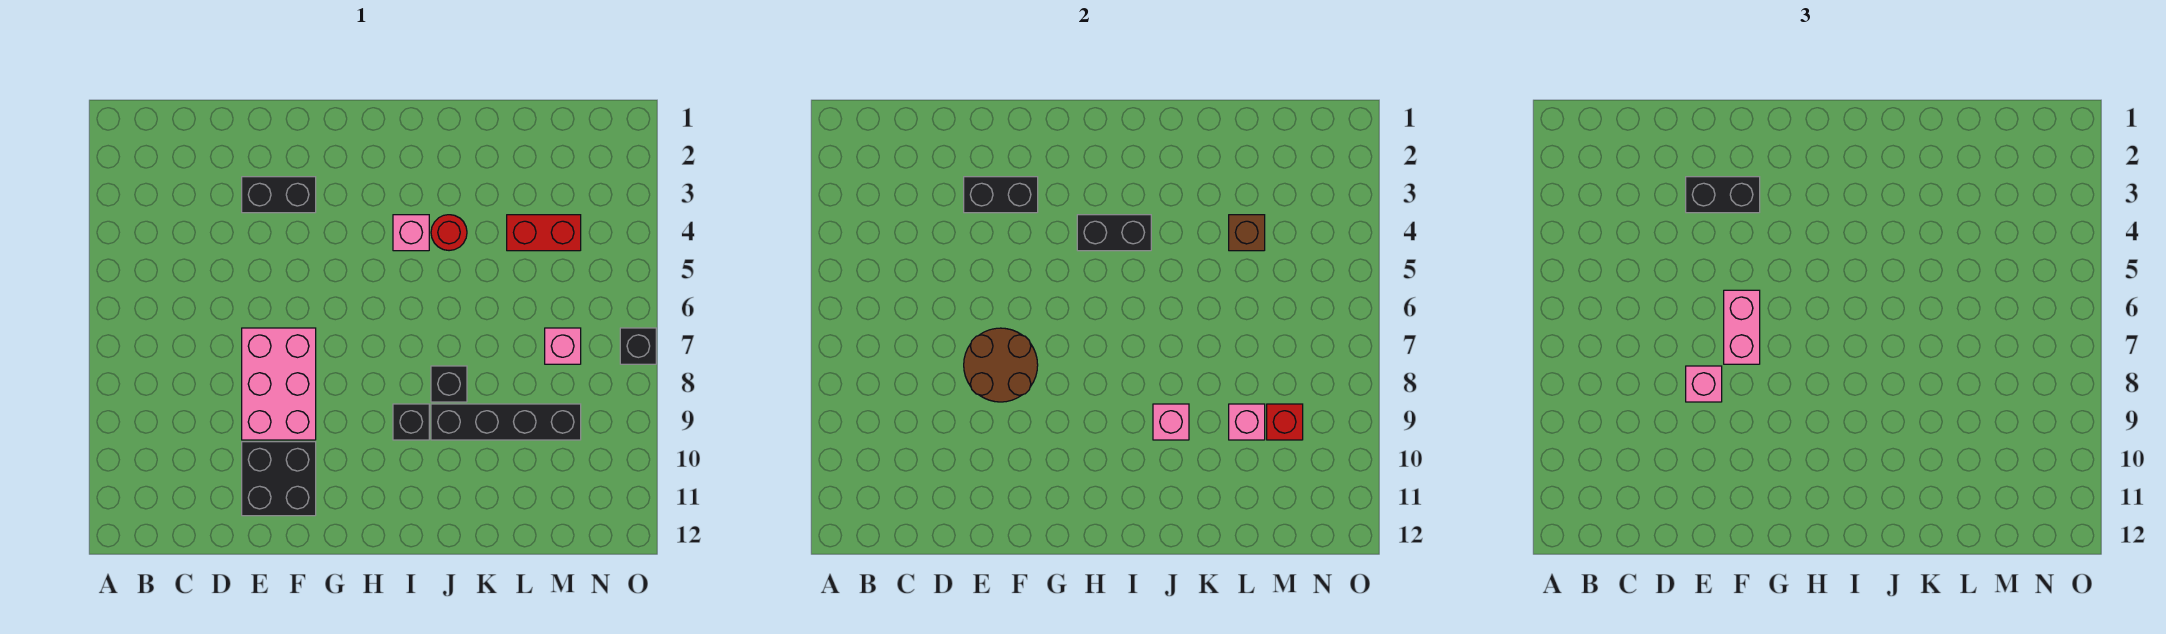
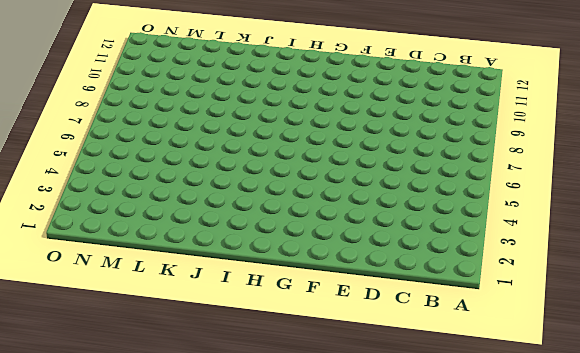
none -> black 1x2 brick [242,177,316,213]
none -> pink 2x3 brick [242,328,316,440]
none -> black 2x2 brick [242,442,316,516]

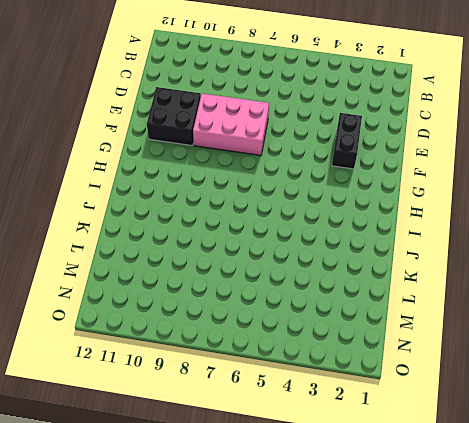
none -> pink 1x1 brick [393,215,429,251]
none -> black 1x1 brick [393,404,429,440]
none -> red 1x1 round brick [431,215,467,251]

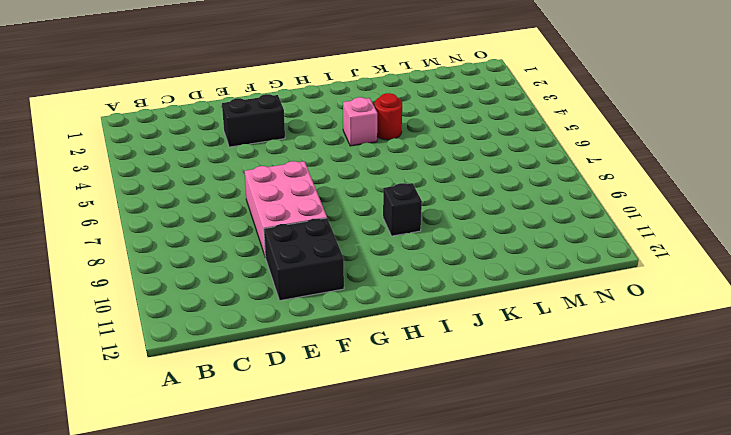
none -> black 1x1 brick [431,366,467,402]
none -> black 1x4 brick [431,404,581,440]
none -> red 1x2 brick [507,215,581,251]

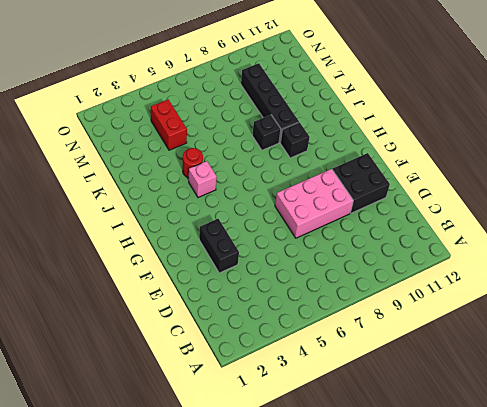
none -> pink 1x1 brick [545,328,581,364]
none -> black 1x1 brick [620,328,656,364]
none -> black 1x2 brick [964,177,1038,213]

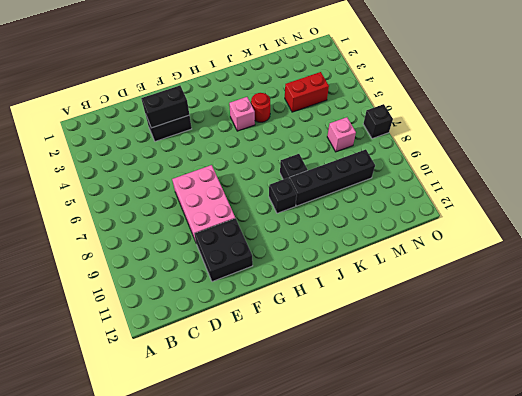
none -> brown 2x2 round brick [964,328,1038,402]
none -> black 1x2 brick [1077,215,1151,251]
none -> pink 1x1 brick [1153,404,1189,440]

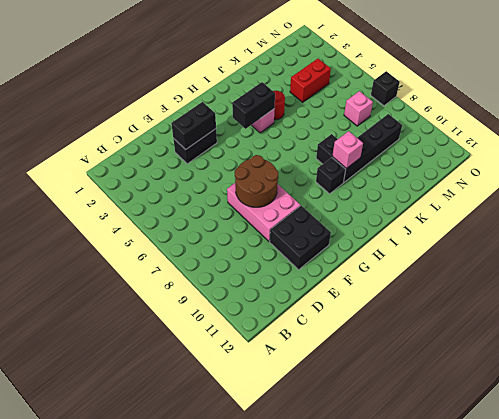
none -> brown 1x1 brick [1229,215,1265,251]
none -> pink 1x1 brick [1229,404,1265,440]
none -> red 1x1 brick [1267,404,1303,440]

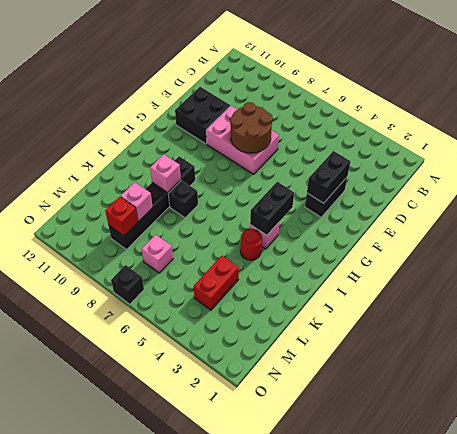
none -> brown 1x1 brick [1229,215,1265,251]
none -> black 1x2 brick [1686,177,1760,213]
none -> pink 1x1 brick [1686,366,1722,402]

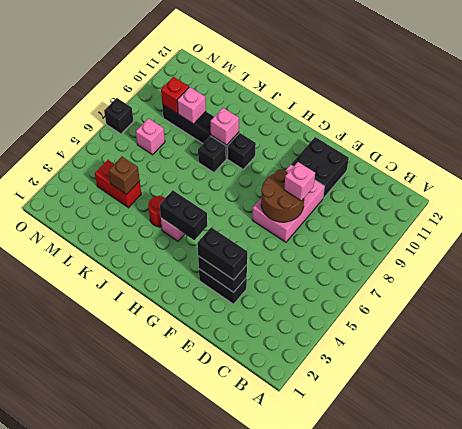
none -> pink 1x2 brick [1724,290,1760,364]

